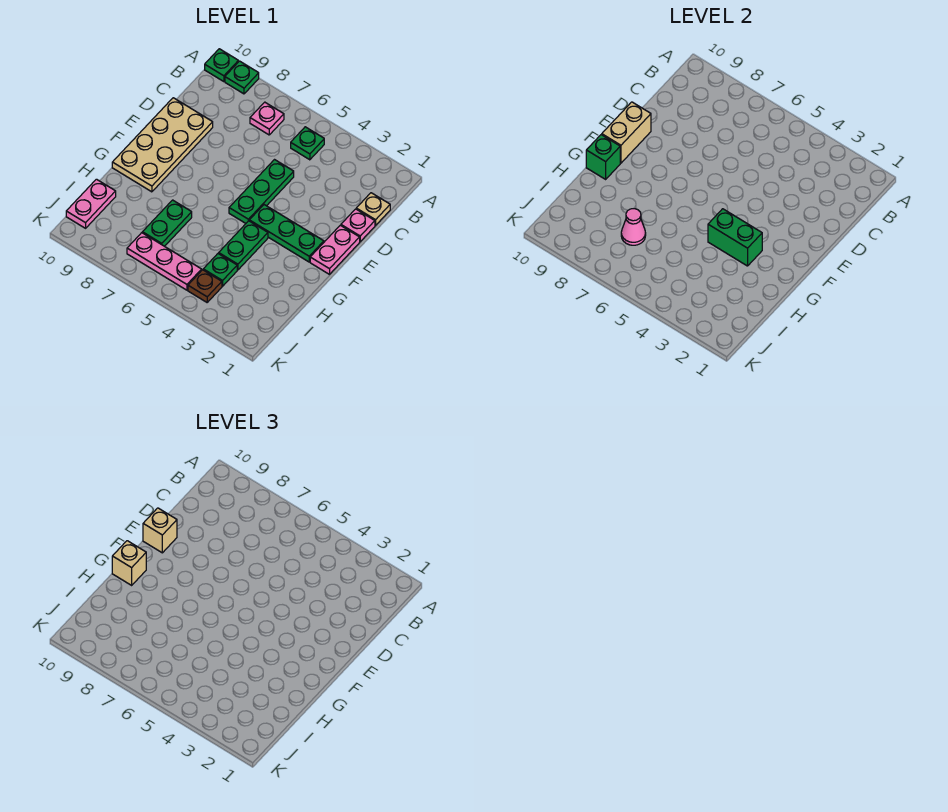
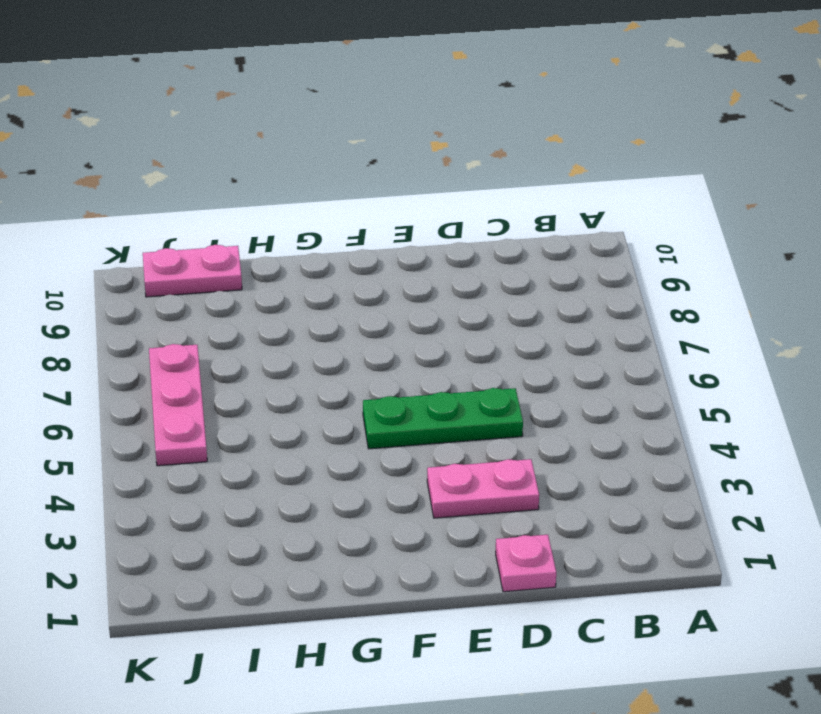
pink 1x2 plate [427,459,539,518] -> pink 1x2 plate moved to [310,225,360,274]
none -> green 1x1 plate [225,61,259,94]
none -> green 1x1 plate [205,49,238,82]
none -> green 1x1 plate [291,127,324,160]

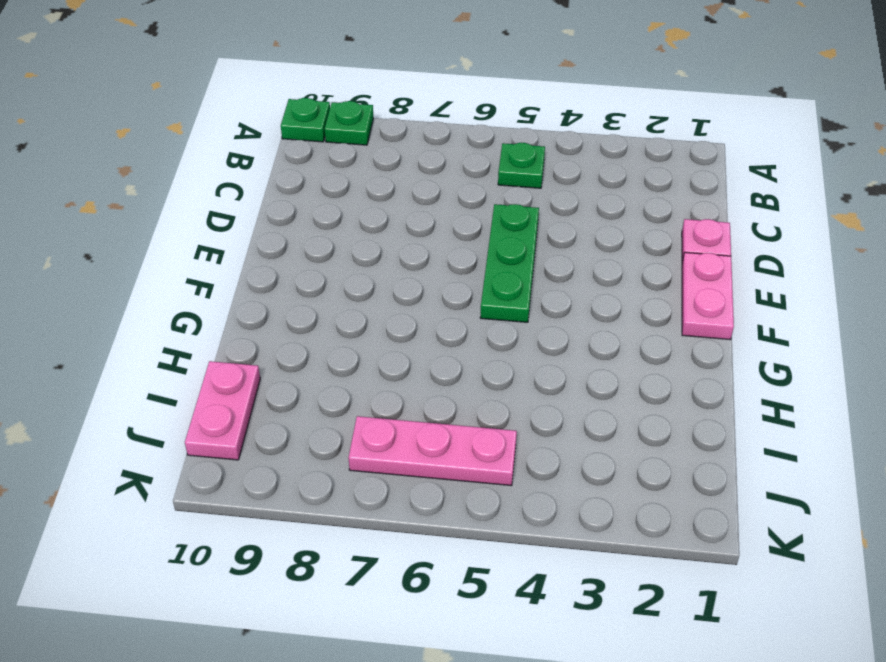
none -> pink 1x1 plate [250,102,284,135]
none -> tan 1x1 plate [356,193,390,225]
none -> tan 2x4 plate [112,98,213,192]

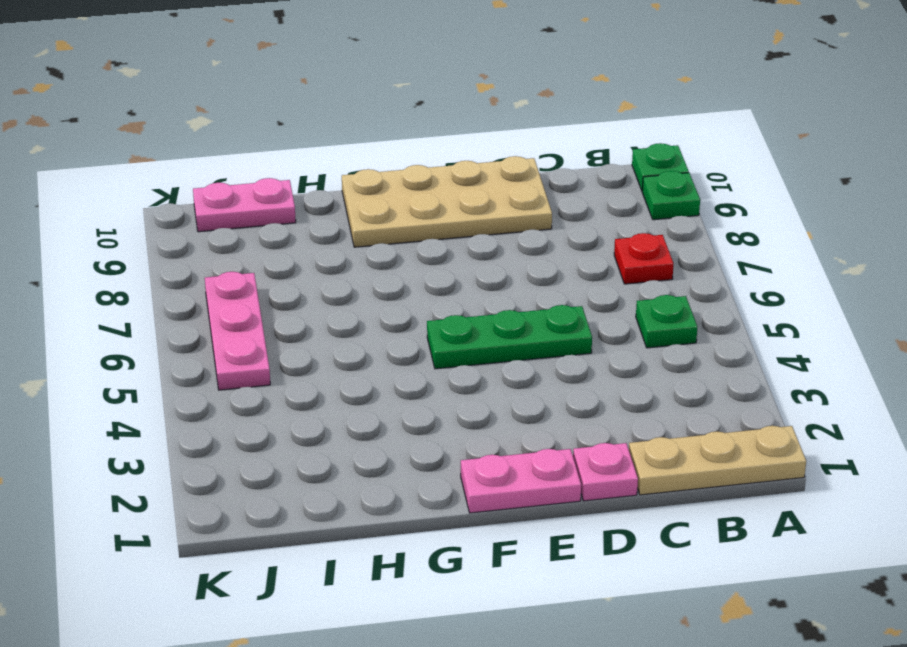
tan 1x3 plate [629,426,806,495] -> tan 1x1 plate [356,193,390,225]
red 1x1 plate [614,233,674,284] -> pink 1x1 plate [250,102,284,135]
none -> green 1x3 plate [249,205,324,262]
none -> green 1x2 plate [219,221,268,270]
none -> green 1x2 plate [142,200,192,246]

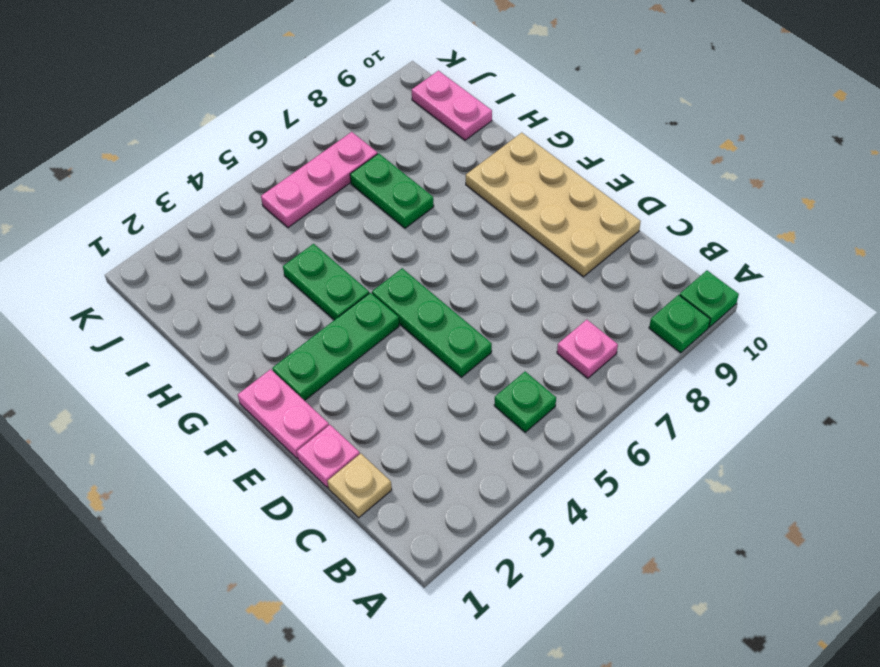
none -> green 1x1 plate [203,254,237,286]
none -> brown 1x1 plate [188,270,222,302]
none -> tan 1x2 brick [602,102,651,163]

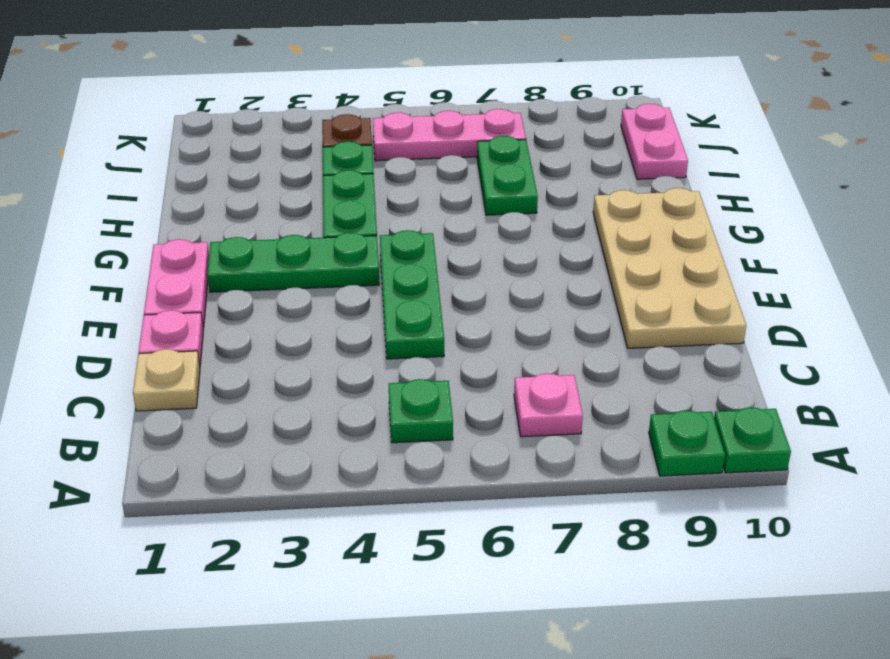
none -> tan 1x2 brick [602,102,651,163]
none -> green 1x2 brick [708,209,762,266]
none -> green 1x1 brick [586,135,620,179]

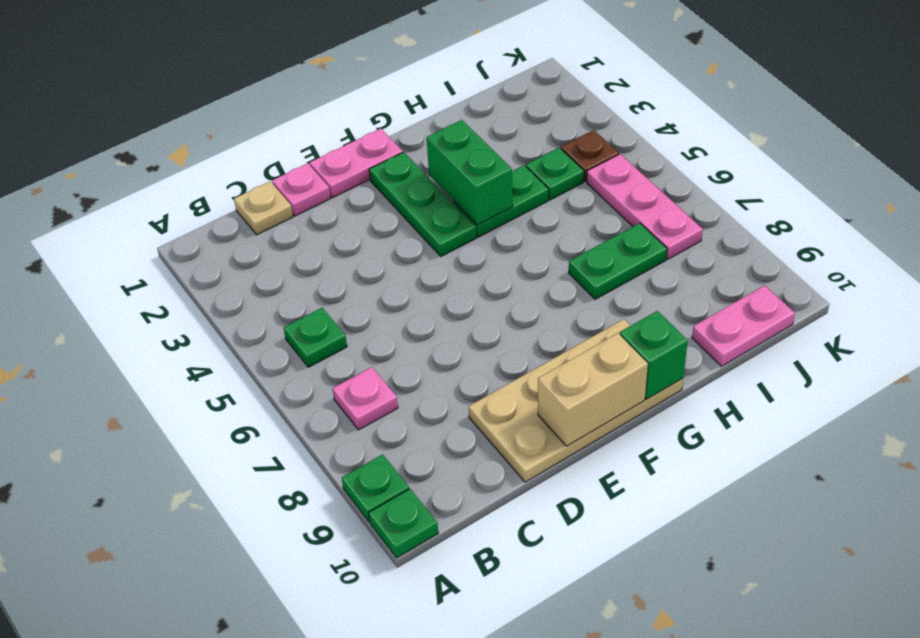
none -> green 1x3 plate [229,160,294,223]
none -> pink 1x1 cone [621,209,646,245]
none -> tan 1x1 brick [143,508,177,553]

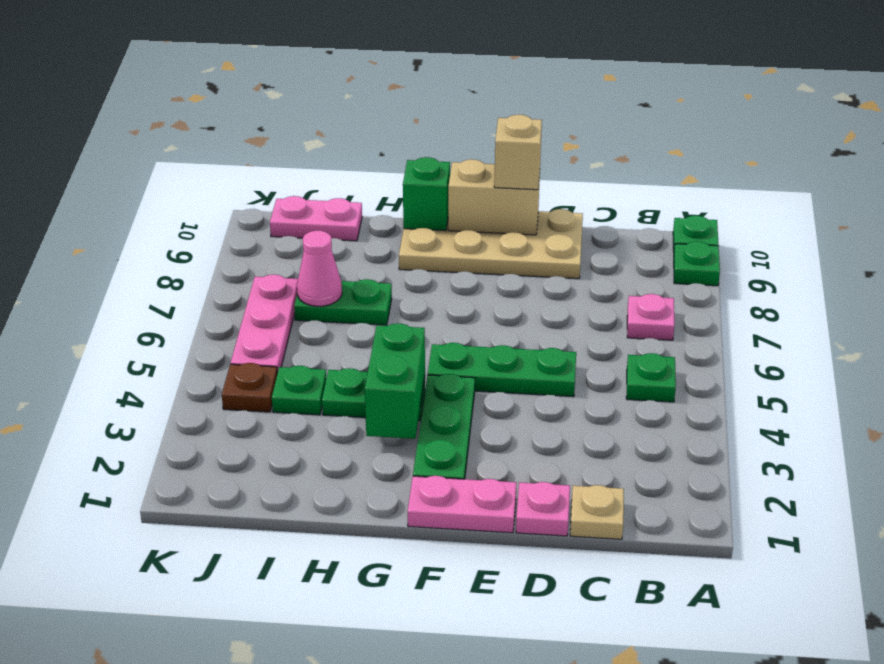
none -> tan 1x1 brick [112,541,146,585]

